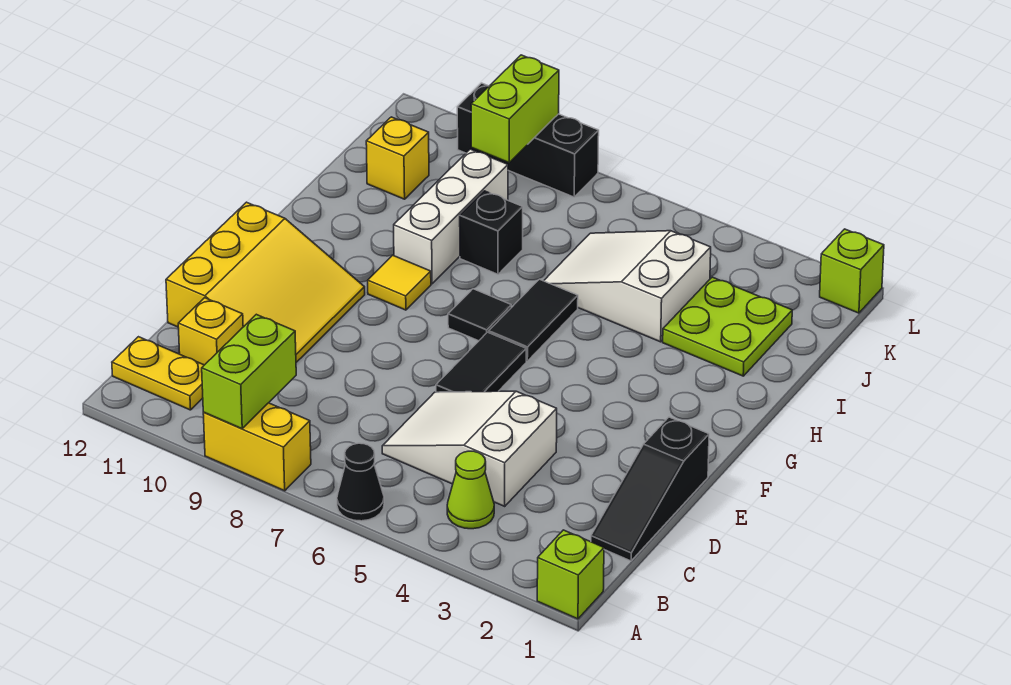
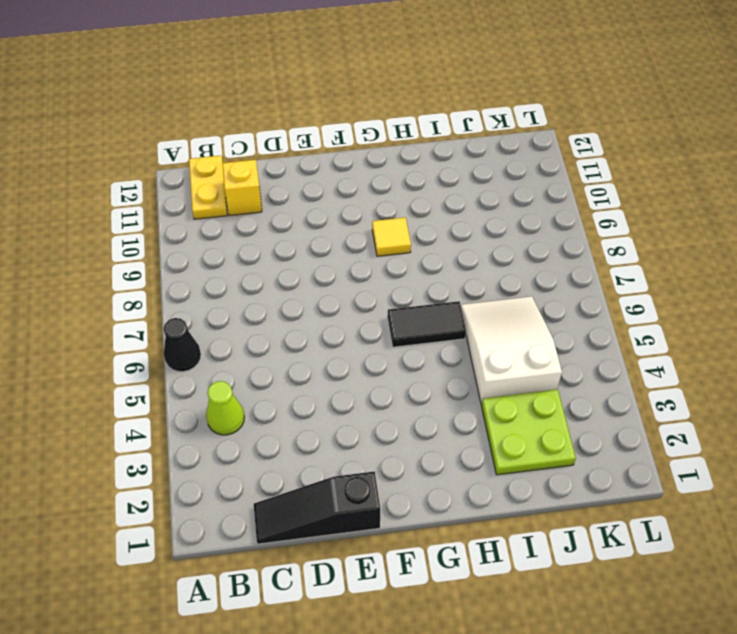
none -> lime 1x1 brick [537,530,604,619]
none -> yellow 1x2 brick [203,403,311,491]
none -> white 2x3 slope [382,391,557,506]

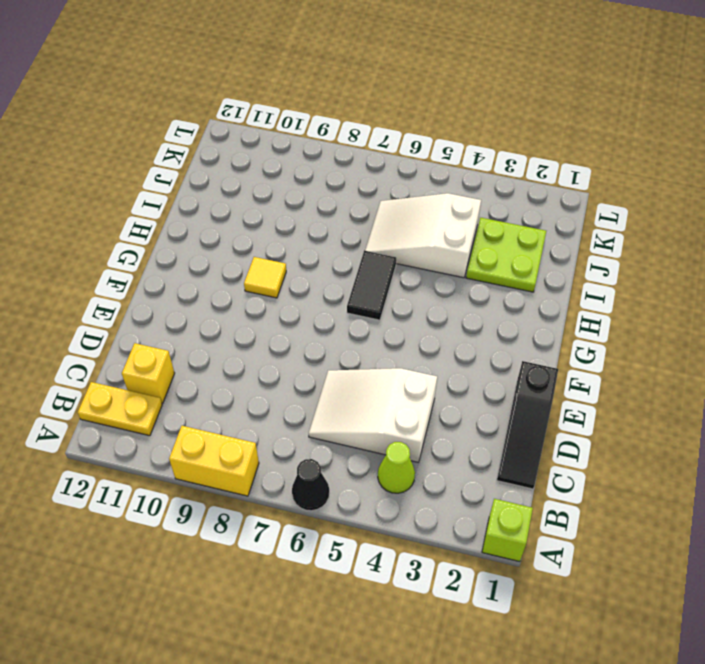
none -> yellow 3x3 slope [166,202,365,362]
none -> black 1x2 tile [436,332,526,392]
none -> black 1x1 tile [448,289,511,341]

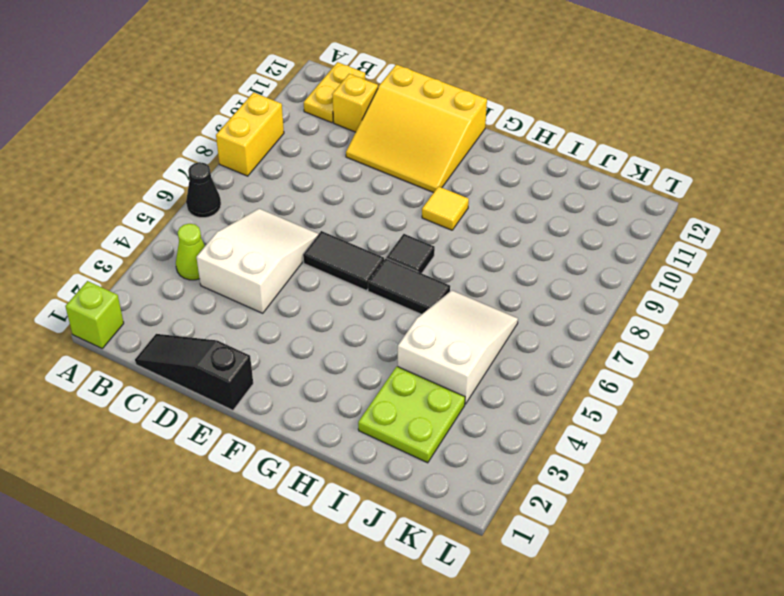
none -> white 1x3 brick [394,149,508,284]
none -> black 1x1 brick [460,191,523,274]
none -> yellow 1x1 brick [366,117,429,199]

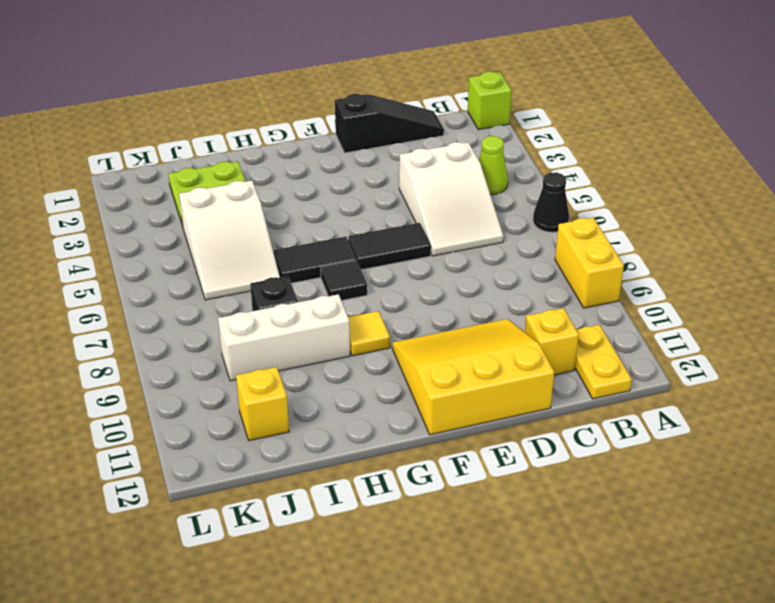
none -> lime 1x1 brick [820,229,884,313]
none -> black 1x3 brick [457,83,599,197]
none -> lime 1x2 brick [202,314,296,429]

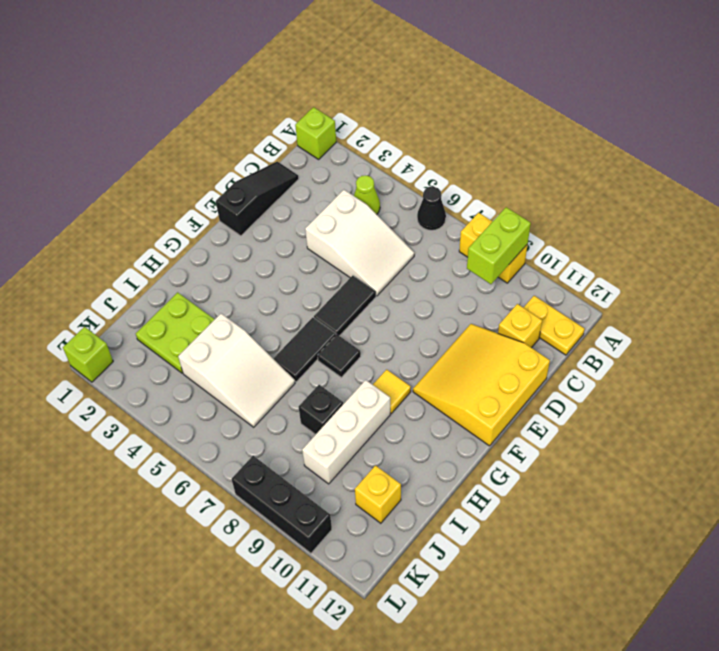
none -> lime 1x2 brick [471,55,559,163]

